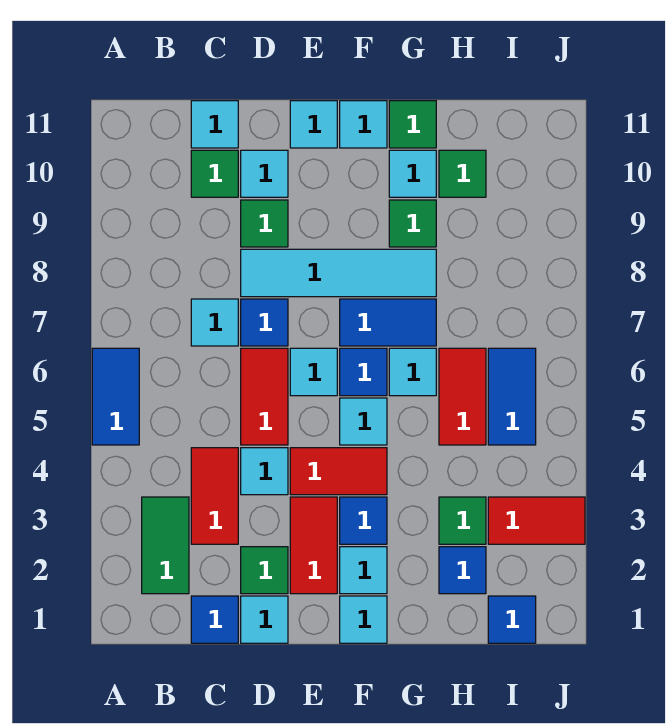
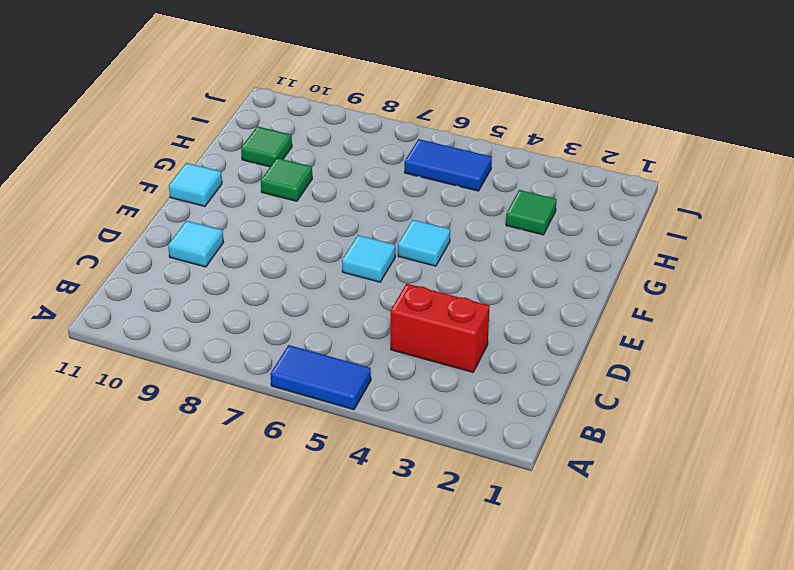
red 1x2 brick [390,284,490,372] -> red 1x2 tile [191,448,238,544]
none -> green 1x2 tile [142,497,189,594]
none -> blue 1x1 tile [191,596,238,643]
none -> cyan 1x1 tile [191,299,238,346]
none -> green 1x1 tile [191,150,238,197]

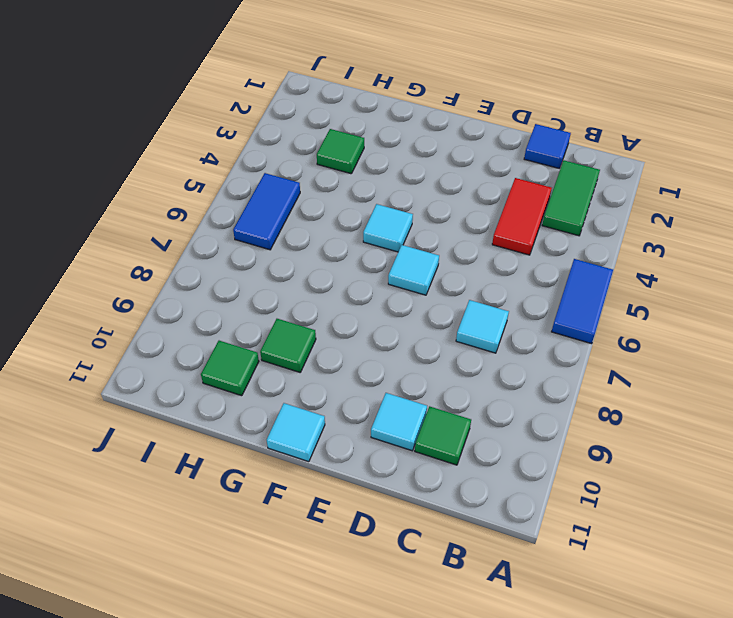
none -> cyan 1x1 tile [191,101,238,148]
none -> cyan 1x1 tile [241,596,288,643]
none -> green 1x1 tile [241,547,288,594]
none -> cyan 1x1 tile [241,448,288,495]

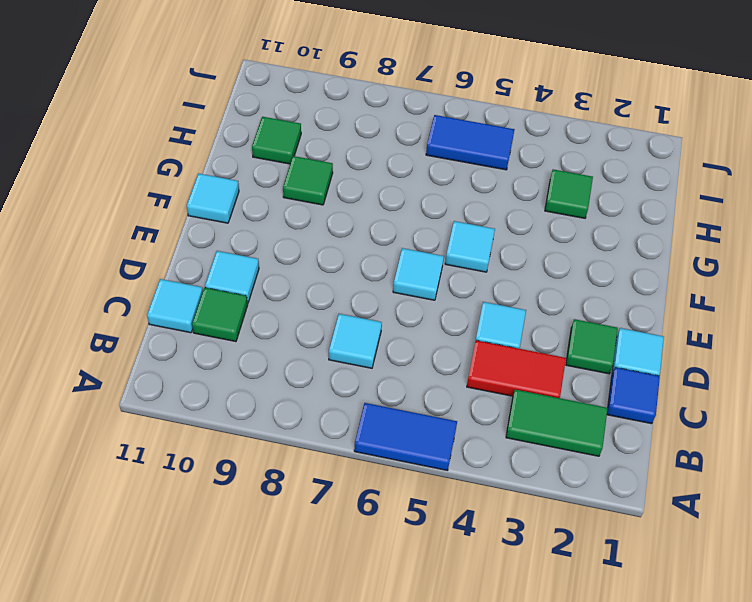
none -> red 1x2 tile [241,348,288,445]
none -> blue 1x1 tile [241,299,288,346]
none -> cyan 1x4 tile [241,249,436,297]
none -> green 1x1 tile [241,200,288,247]

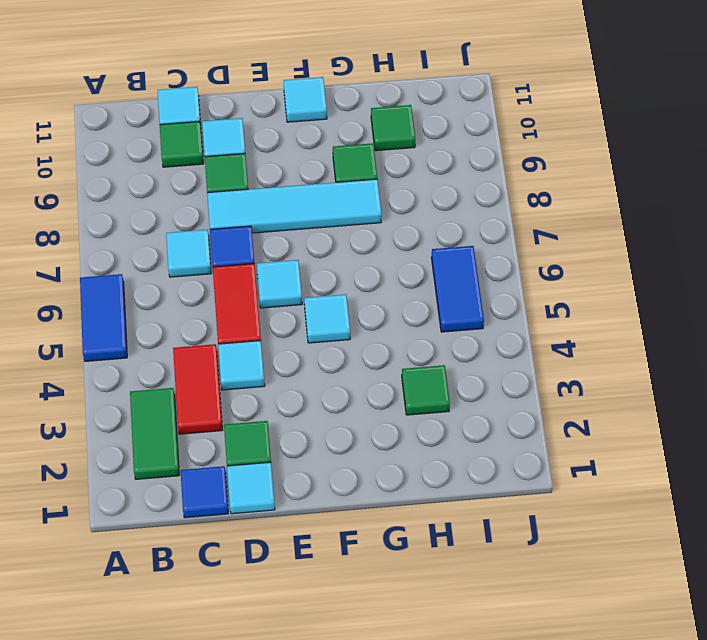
none -> red 1x2 tile [290,497,337,594]
none -> red 1x2 tile [290,448,387,495]
none -> cyan 1x1 tile [290,101,337,148]
none -> cyan 1x1 tile [340,596,387,643]

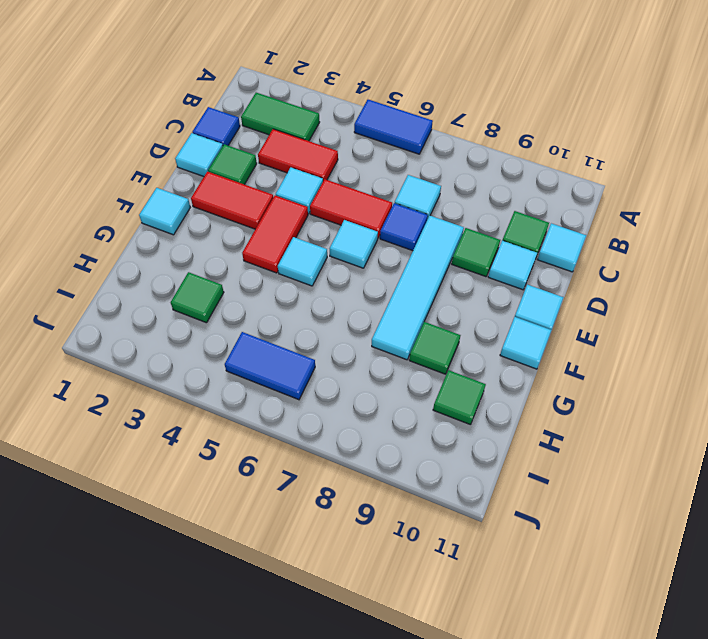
none -> cyan 1x1 tile [340,547,387,594]
none -> blue 1x1 tile [340,497,387,544]
none -> blue 1x1 tile [340,348,387,396]
none -> blue 1x2 tile [340,299,436,346]

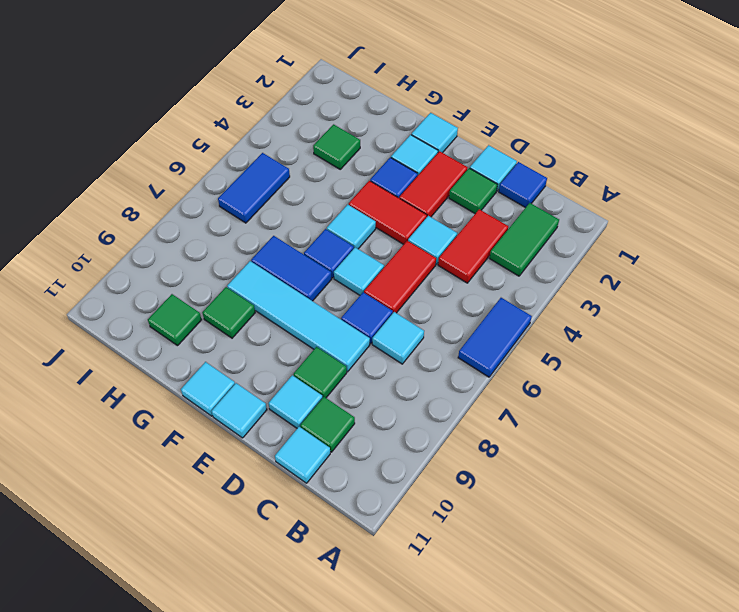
none -> cyan 1x1 tile [389,348,436,396]
none -> cyan 1x1 tile [389,150,436,197]
none -> green 1x1 tile [389,101,436,148]
none -> blue 1x1 tile [439,547,486,594]

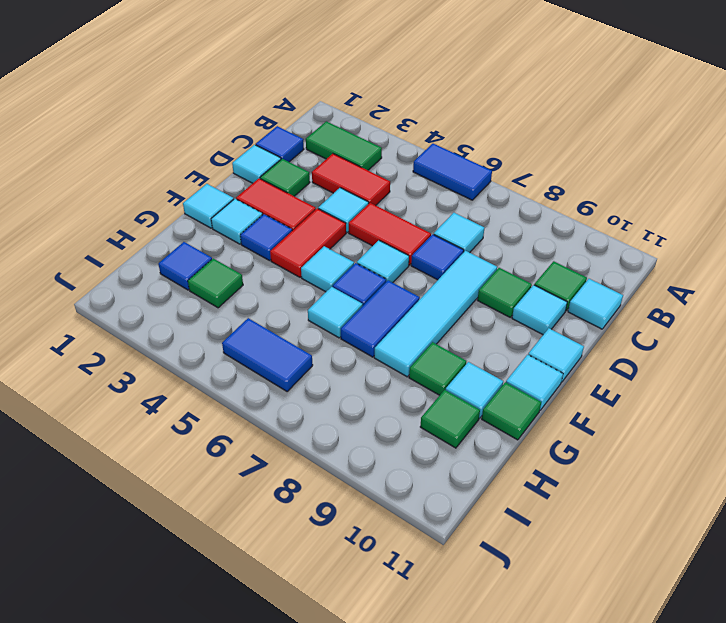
none -> red 1x2 tile [439,348,486,445]
none -> blue 1x1 tile [488,596,536,643]
none -> red 1x2 tile [488,497,585,544]

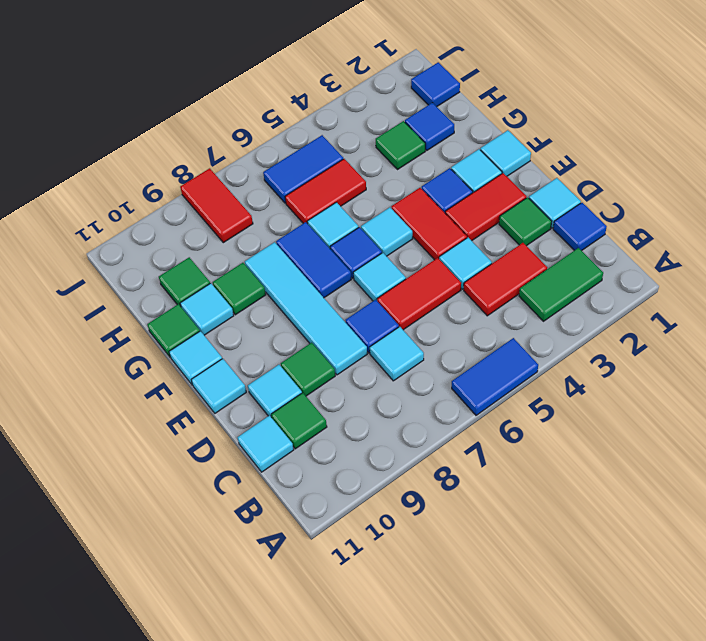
red 1x2 tile [180,168,253,243] -> red 1x2 tile moved to [488,497,585,544]

